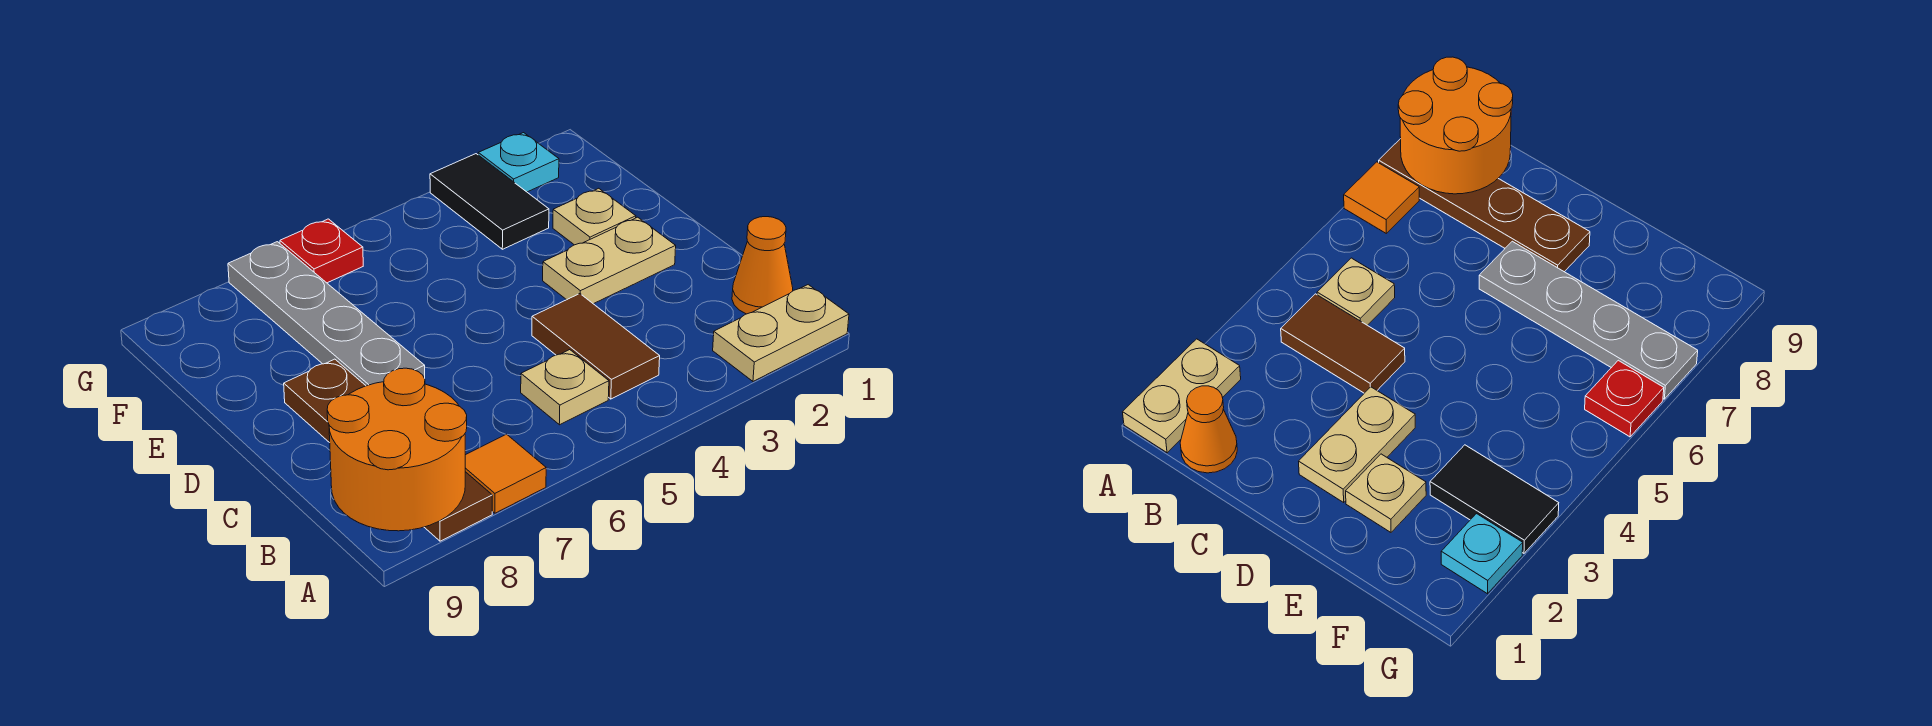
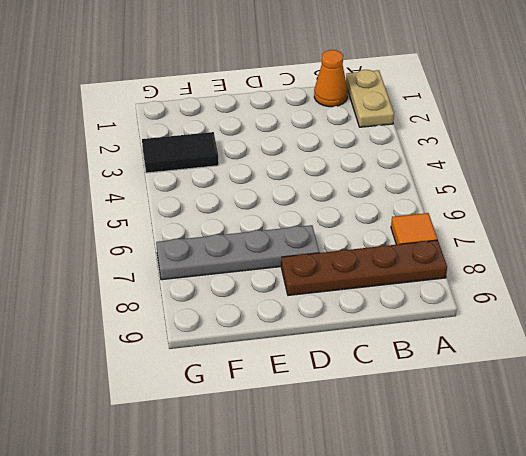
none -> brown 1x2 tile [532,294,660,399]
none -> tan 1x1 plate [521,350,609,425]
none -> tan 1x2 plate [543,217,676,304]

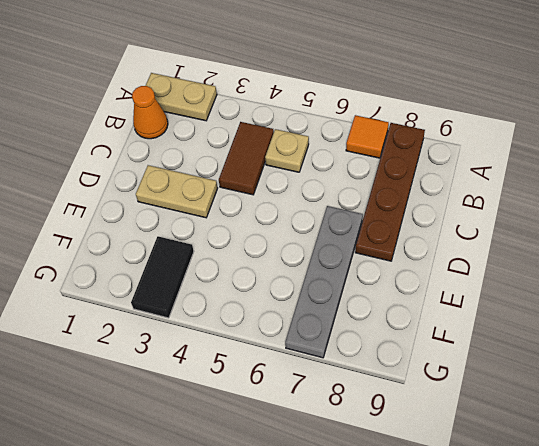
none -> tan 1x1 plate [553,188,636,245]
none -> cyan 1x1 plate [478,133,559,192]
none -> red 1x1 plate [280,219,363,283]

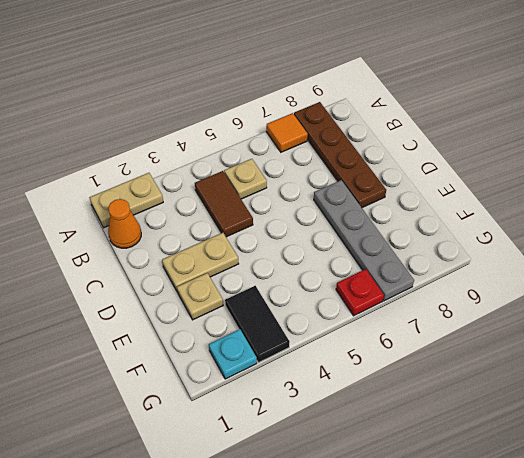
none -> orange 2x2 round brick [327,368,467,531]

